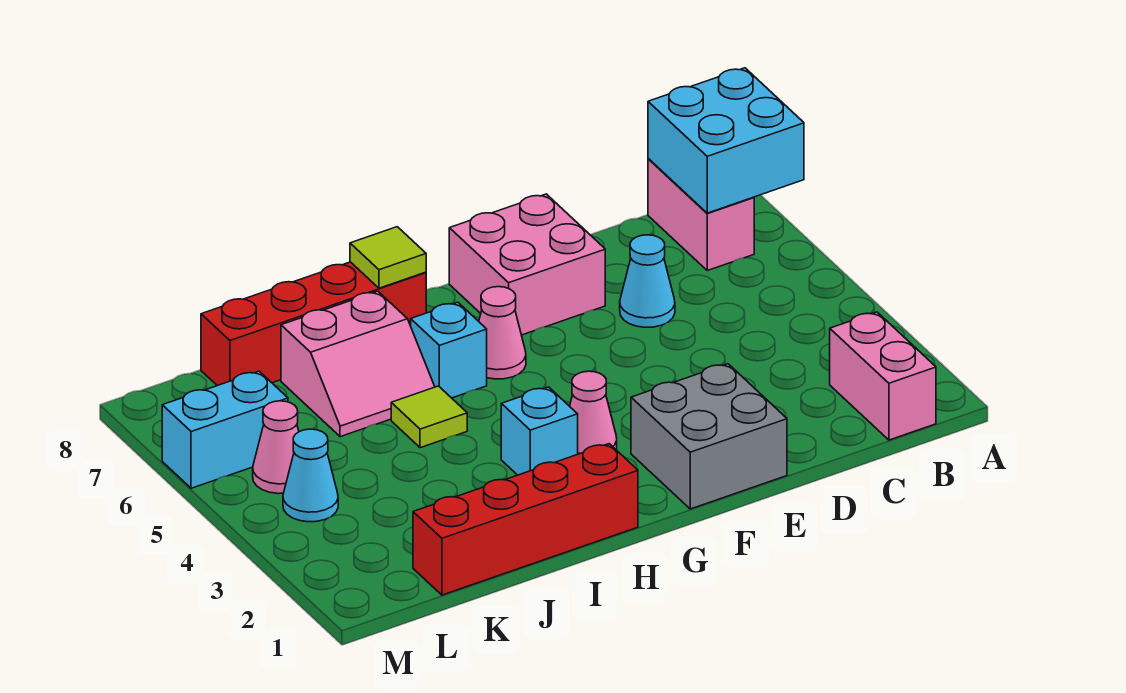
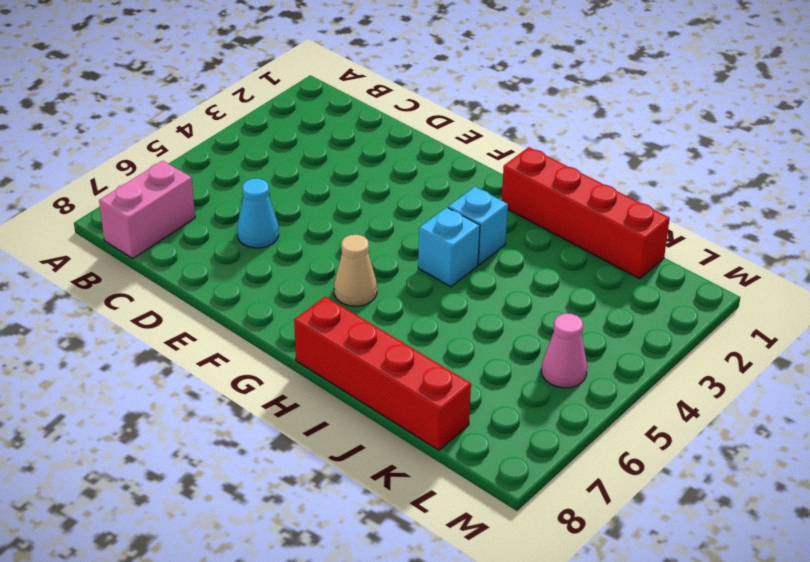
tan 1x1 cone [334,235,377,306] -> pink 1x1 cone [479,287,526,379]
cyan 1x1 brick [418,207,480,287] -> cyan 1x1 brick moved to [411,302,487,398]
none -> pink 1x2 brick [830,312,936,440]
none -> grey 2x2 brick [631,364,787,509]
none -> pink 2x2 brick [449,194,605,335]

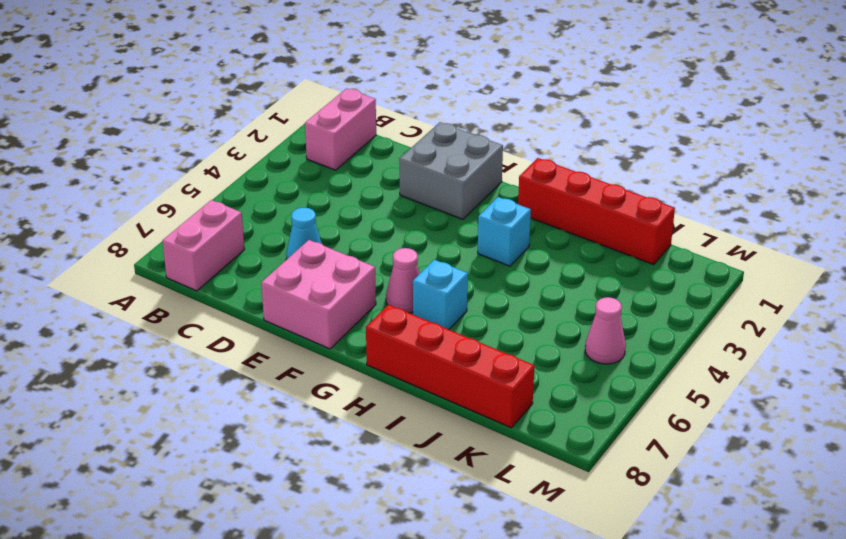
none -> pink 1x1 cone [570,371,617,454]
none -> lime 1x1 tile [391,386,467,448]
none -> pink 2x2 slope [281,291,435,437]

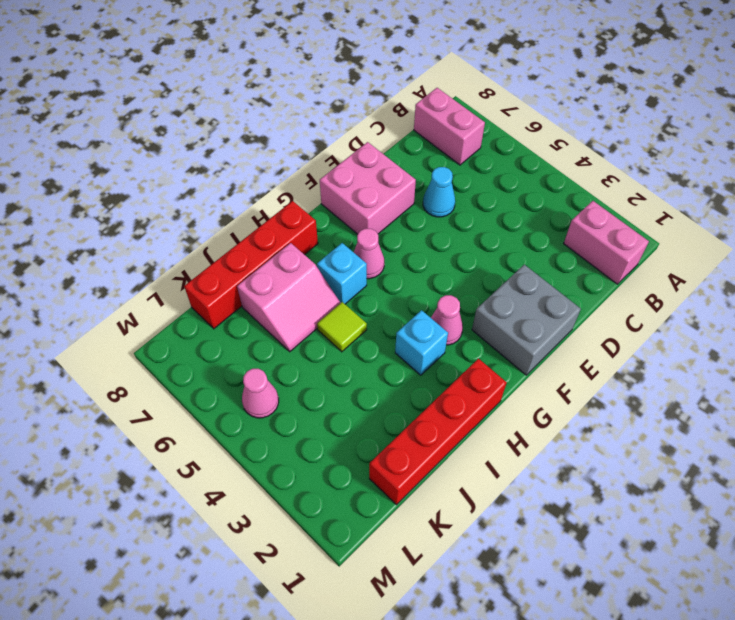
none -> cyan 1x1 cone [283,429,338,522]
none -> cyan 1x2 brick [162,371,288,488]
none -> cyan 2x2 brick [648,68,804,213]

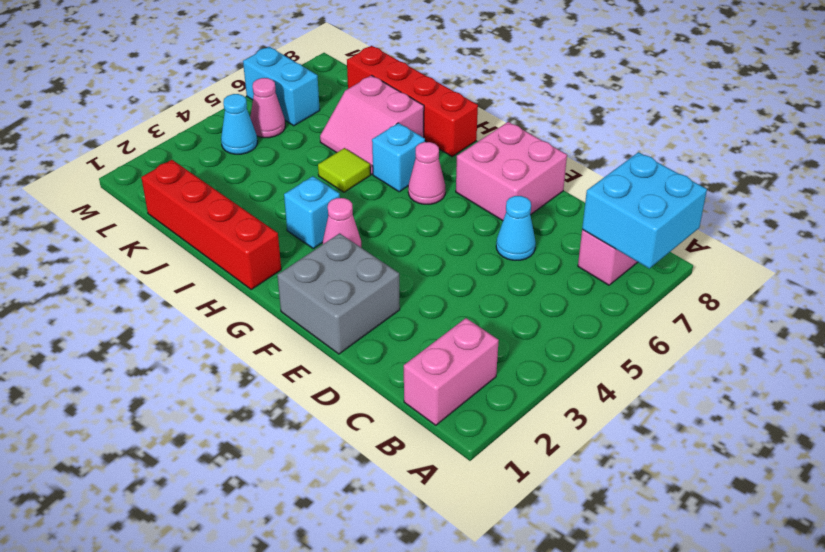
none -> lime 1x1 tile [350,227,426,288]

